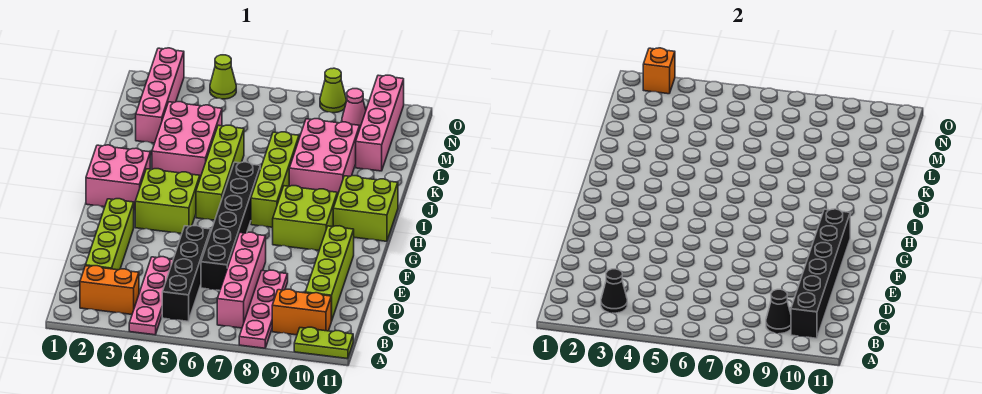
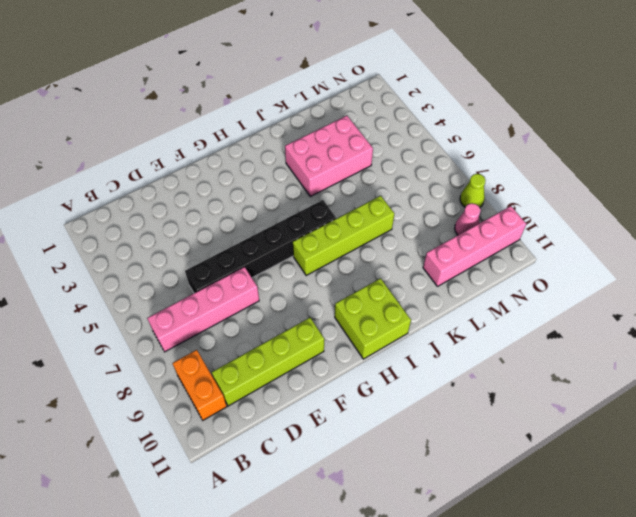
none -> pink 1x4 plate [129,257,173,335]
none -> pink 1x4 plate [239,270,288,348]
none -> lime 1x2 plate [294,327,353,359]

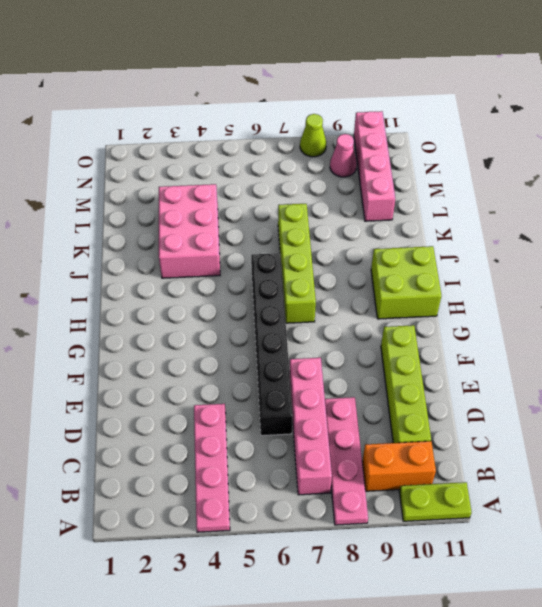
none -> orange 1x2 brick [80,266,139,314]
none -> black 1x4 brick [162,226,211,321]
none -> lime 1x4 brick [86,199,134,270]

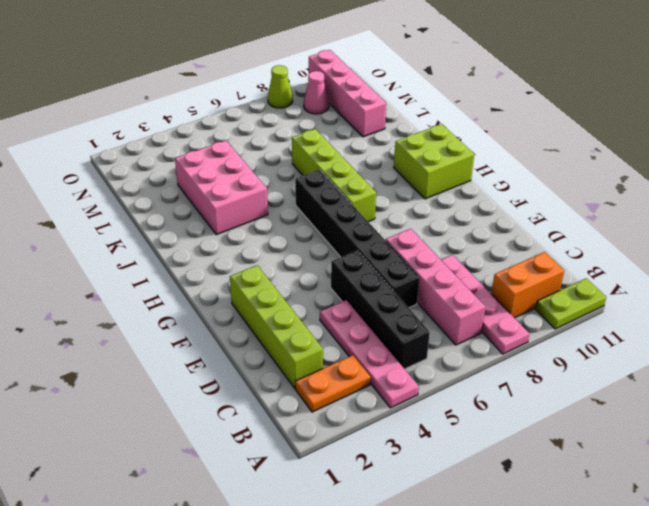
orange 1x2 plate [295,355,370,412] -> orange 1x2 brick [80,266,139,314]
none -> lime 1x4 brick [305,226,354,321]
none -> lime 2x2 brick [135,169,200,234]
none -> lime 2x2 brick [273,186,337,250]

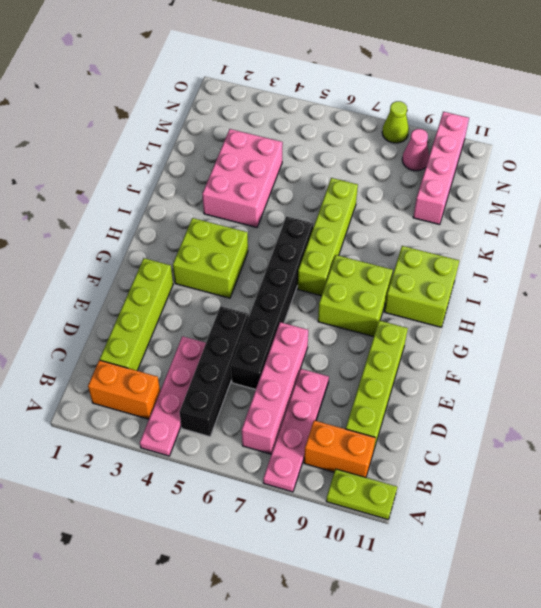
none -> pink 2x2 brick [86,145,150,210]
none -> lime 1x4 brick [196,125,244,220]
none -> pink 2x3 brick [289,119,360,196]

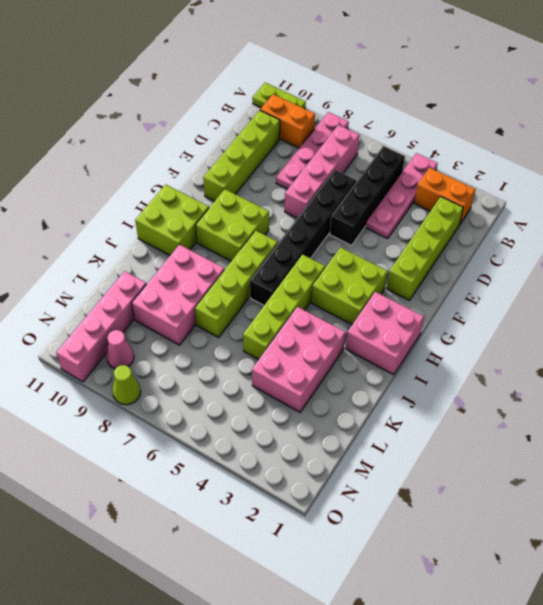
none -> pink 1x4 brick [136,48,184,143]
none -> lime 1x1 cone [210,55,236,99]
none -> black 1x1 cone [601,269,627,313]

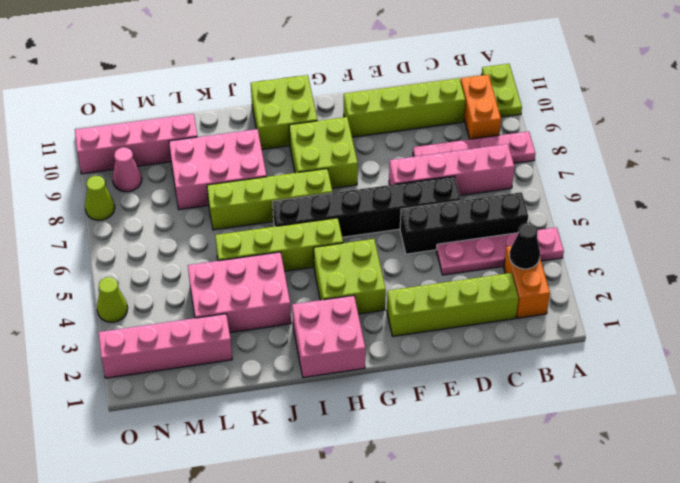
none -> black 1x1 cone [766,289,791,334]
none -> black 1x6 brick [791,209,850,338]
none -> orange 1x1 brick [643,48,675,94]

